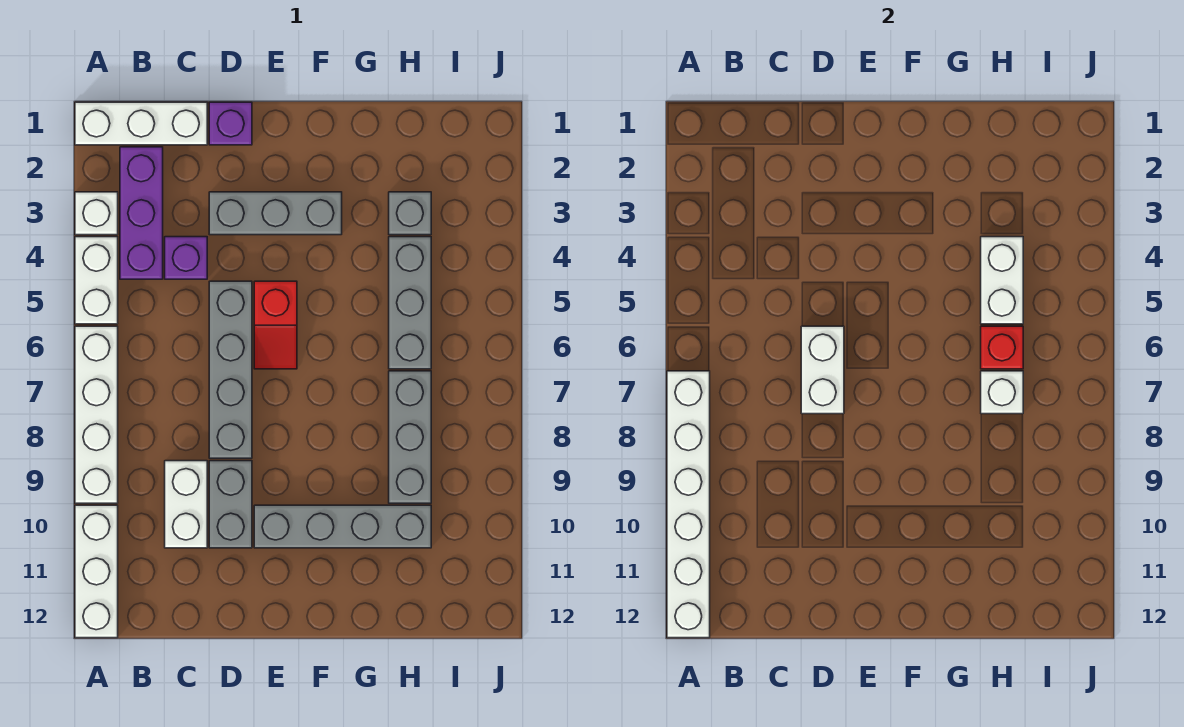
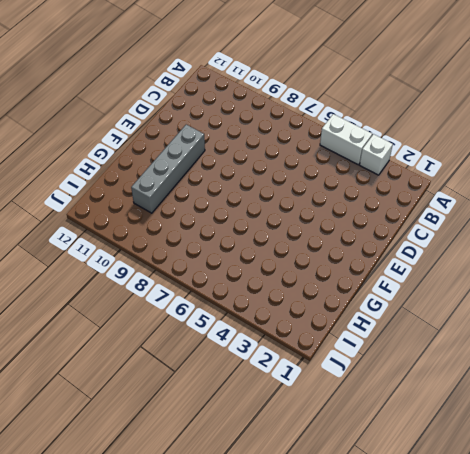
none -> white 1x3 brick [75,102,207,145]
none -> white 1x4 brick [75,326,118,503]
none -> white 1x3 brick [75,505,118,638]

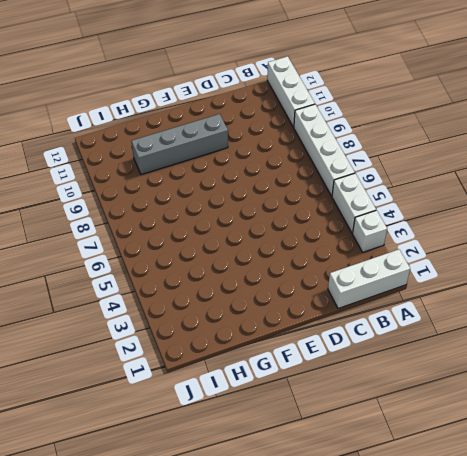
none -> purple 1x3 brick [120,147,163,279]
none -> purple 1x1 brick [165,237,207,279]
none -> white 1x2 brick [165,461,207,548]

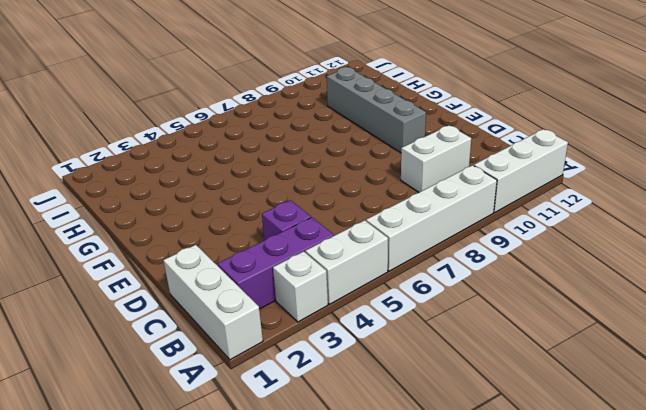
none -> purple 1x1 brick [209,102,252,145]
none -> grey 1x3 brick [209,192,342,235]
none -> grey 1x4 brick [209,281,252,458]

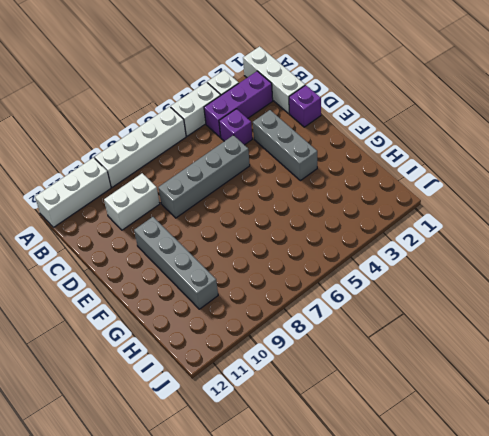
none -> grey 1x2 brick [209,461,252,548]
none -> red 1x2 slope [254,281,297,369]
none -> grey 1x1 brick [389,192,431,235]

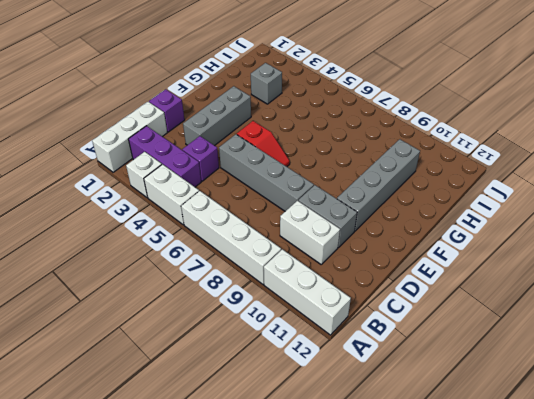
none -> grey 1x3 brick [389,237,431,369]
none -> grey 1x3 brick [389,371,431,503]
none -> white 1x6 brick [667,371,710,638]

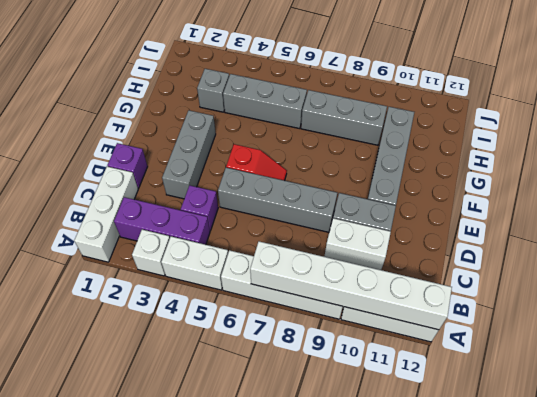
none -> white 1x2 brick [801,326,844,414]
none -> white 1x2 brick [981,237,1023,324]
none -> red 1x1 brick [981,326,1023,369]

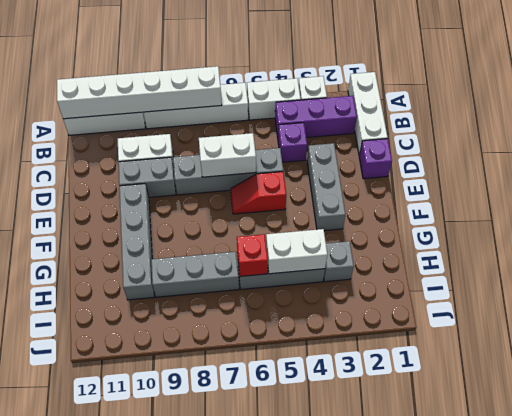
none -> white 1x1 brick [981,371,1023,414]

